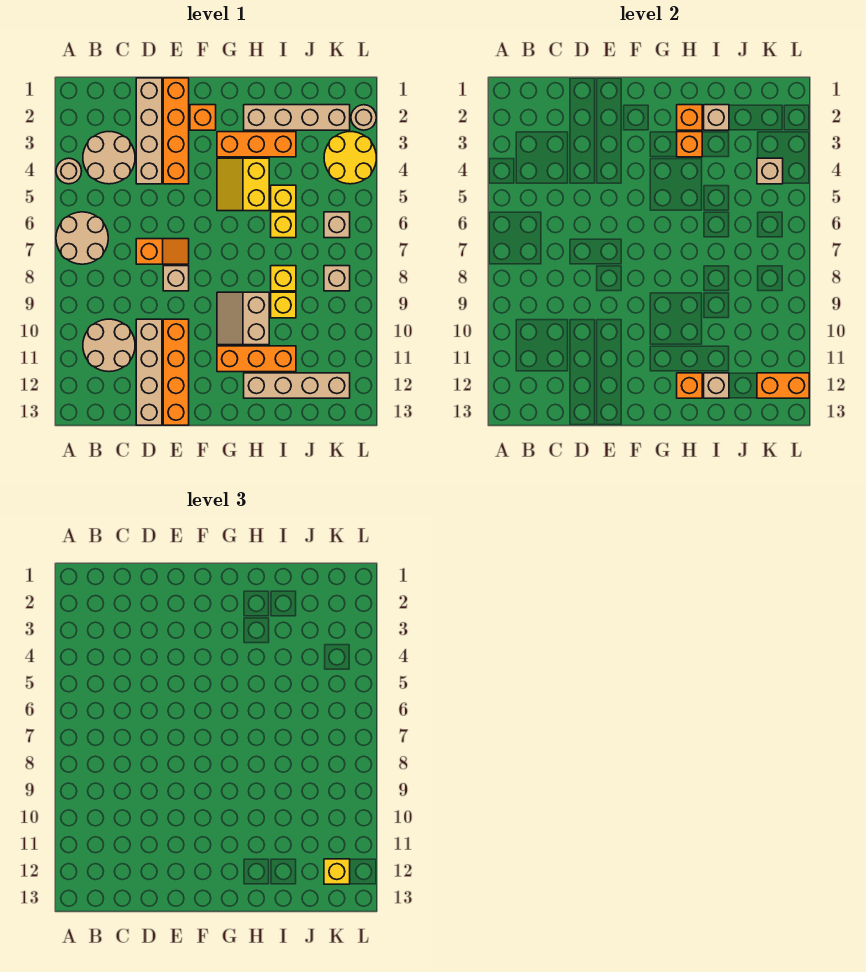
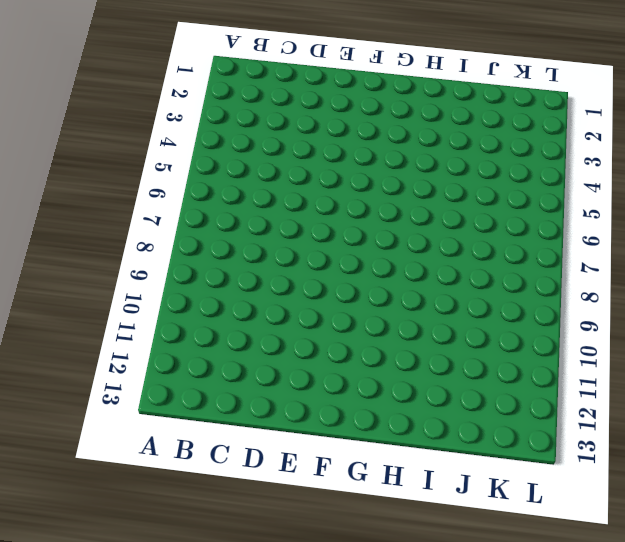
none -> tan 1x1 round brick [56,158,81,184]
none -> tan 2x2 round brick [56,212,108,264]
none -> tan 2x2 round brick [83,132,135,184]
none -> tan 2x2 round brick [83,319,135,372]

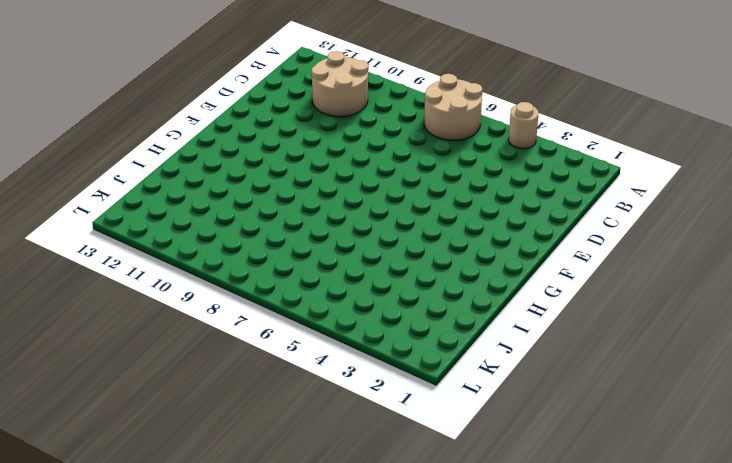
none -> tan 2x2 round brick [83,132,135,184]
none -> tan 1x4 brick [136,78,162,184]
none -> orange 1x2 slope [136,239,189,264]
none -> tan 1x4 brick [136,319,162,425]

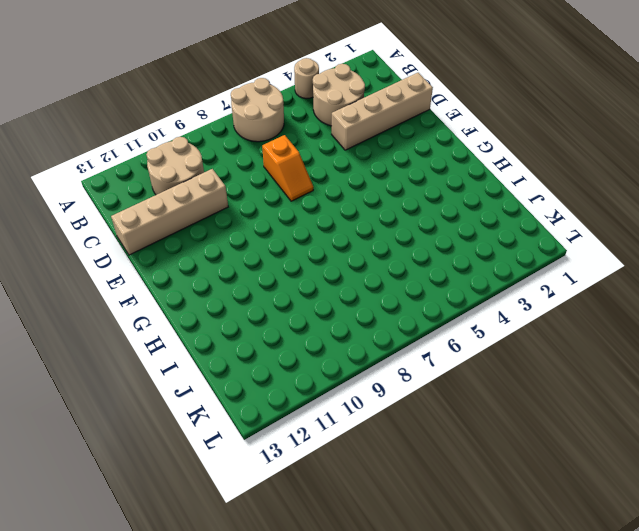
none -> orange 1x4 brick [163,78,189,184]
none -> tan 1x1 brick [163,266,189,291]
none -> orange 1x4 brick [163,319,189,425]
none -> orange 1x1 brick [190,105,216,130]

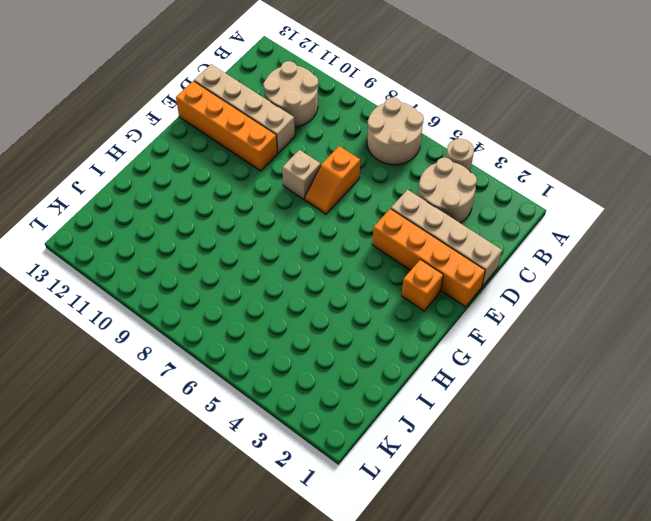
none -> orange 1x3 brick [217,132,296,157]
none -> yellow 2x2 slope [217,158,269,211]
none -> tan 2x2 slope [217,292,269,345]
none -> orange 1x3 brick [217,346,296,372]

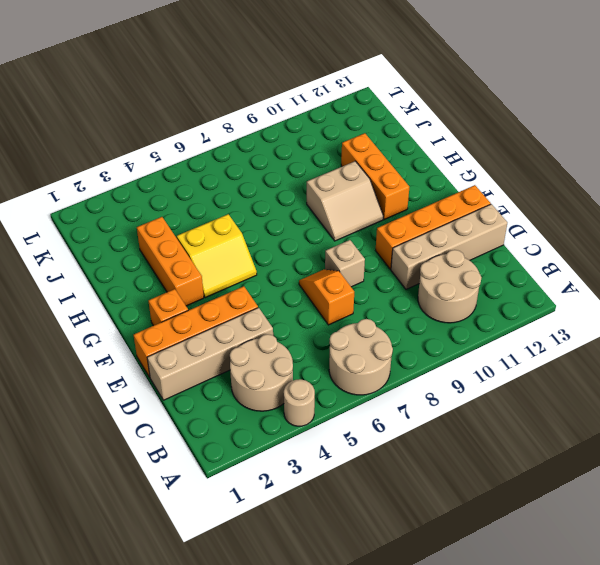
none -> tan 1x4 brick [244,105,350,130]
none -> tan 1x4 brick [244,373,350,398]
none -> yellow 1x1 brick [271,185,296,211]
none -> yellow 1x1 brick [271,212,296,238]

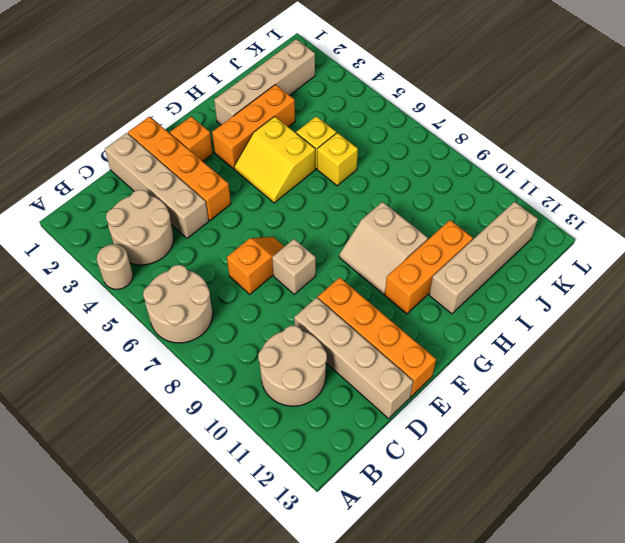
none -> yellow 1x1 brick [271,266,296,291]
none -> yellow 1x1 brick [271,292,296,318]
none -> yellow 2x2 round brick [324,132,376,184]
none -> tan 1x1 brick [324,212,350,238]

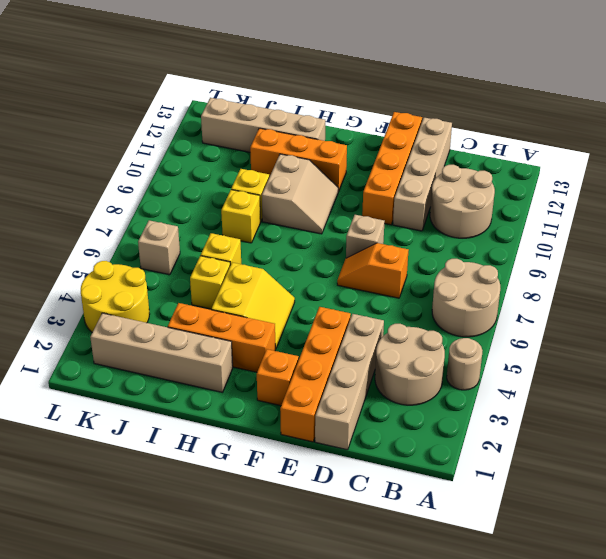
none -> tan 1x1 brick [324,266,350,291]
none -> tan 1x1 round brick [351,105,376,130]
none -> orange 1x1 brick [677,105,702,130]
none -> orange 1x1 brick [677,132,702,157]

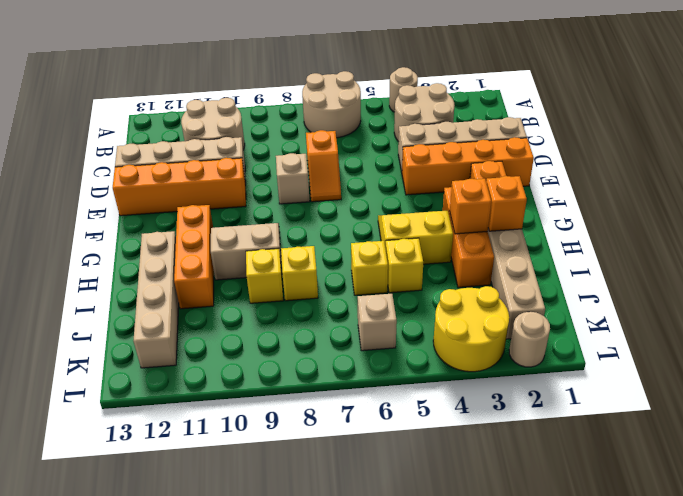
none -> tan 1x1 brick [324,266,350,291]
none -> orange 1x1 brick [677,373,702,398]
none -> tan 1x1 brick [704,105,729,130]
none -> tan 1x1 brick [704,373,729,398]

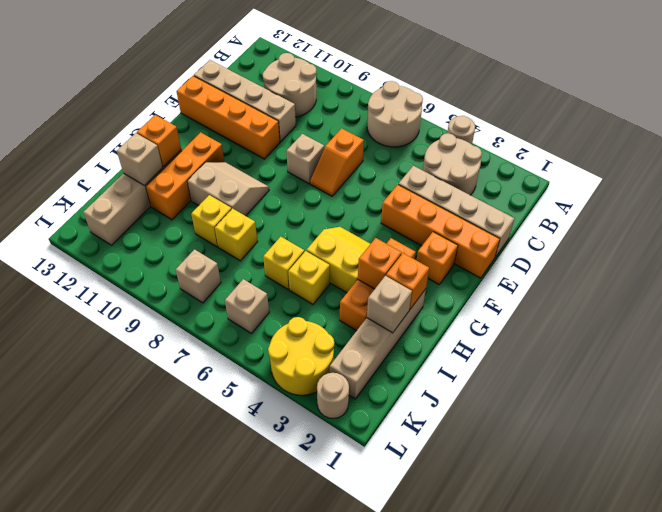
none -> tan 1x1 brick [757,158,783,184]
none -> orange 1x2 brick [757,373,809,398]
none -> yellow 1x1 brick [324,859,350,884]

